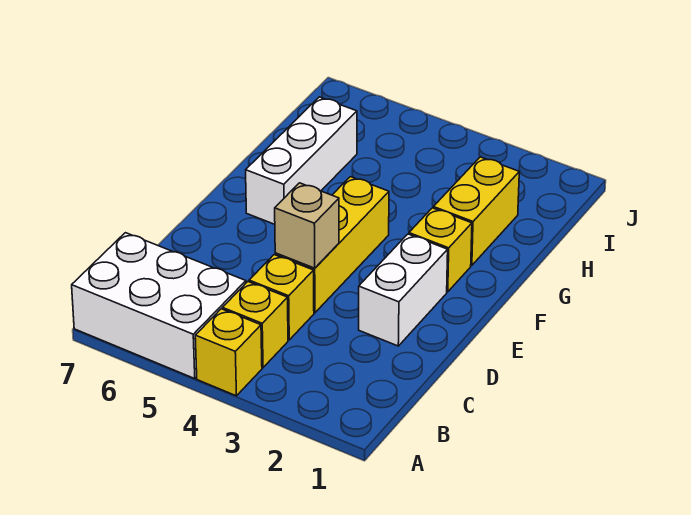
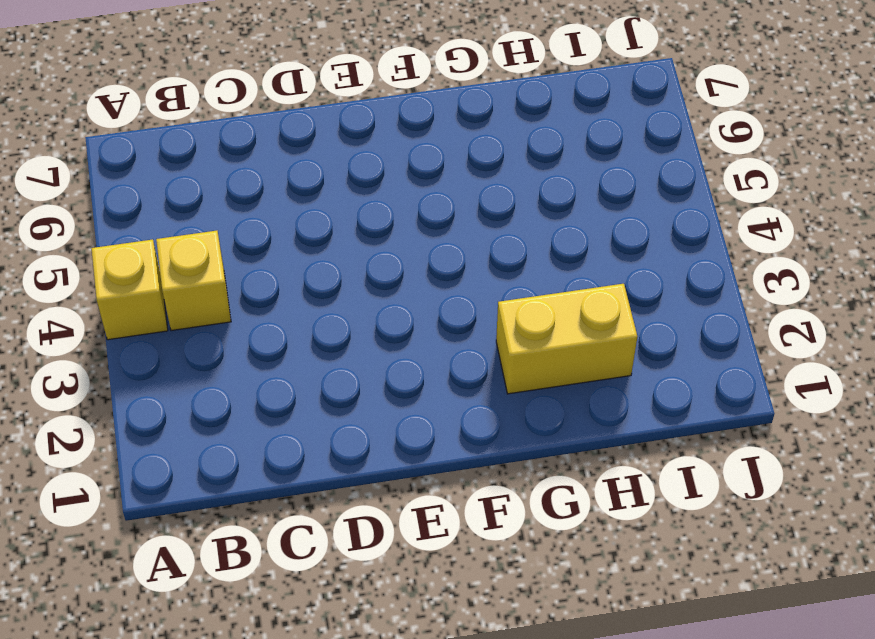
none -> white 2x3 brick [72,233,246,379]
none -> yellow 1x1 brick [249,255,314,340]

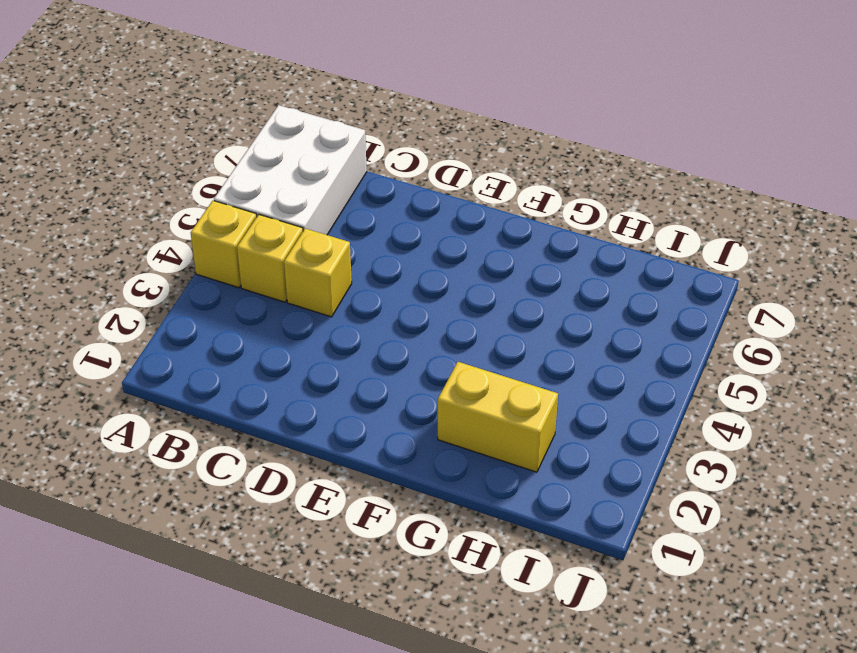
none -> white 1x2 brick [359,234,448,346]
none -> yellow 1x3 brick [275,177,389,313]

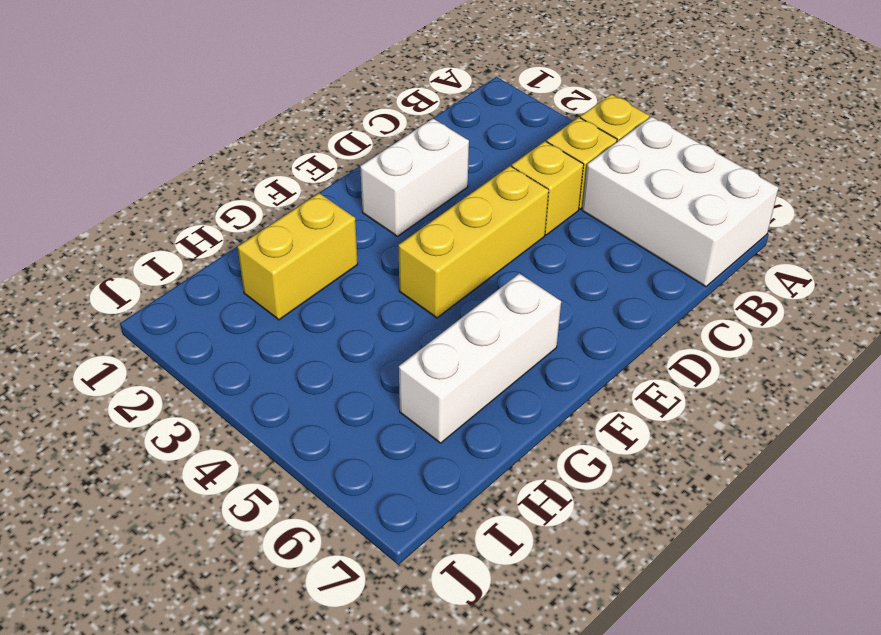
none -> yellow 1x1 brick [409,208,472,292]
none -> tan 1x1 brick [275,183,339,268]

